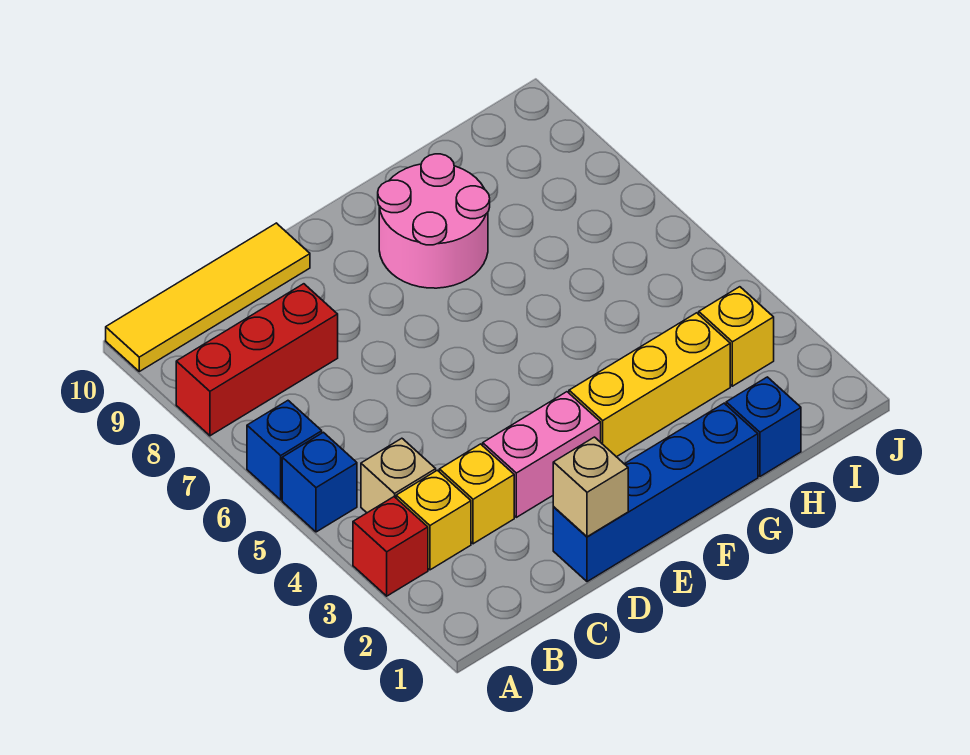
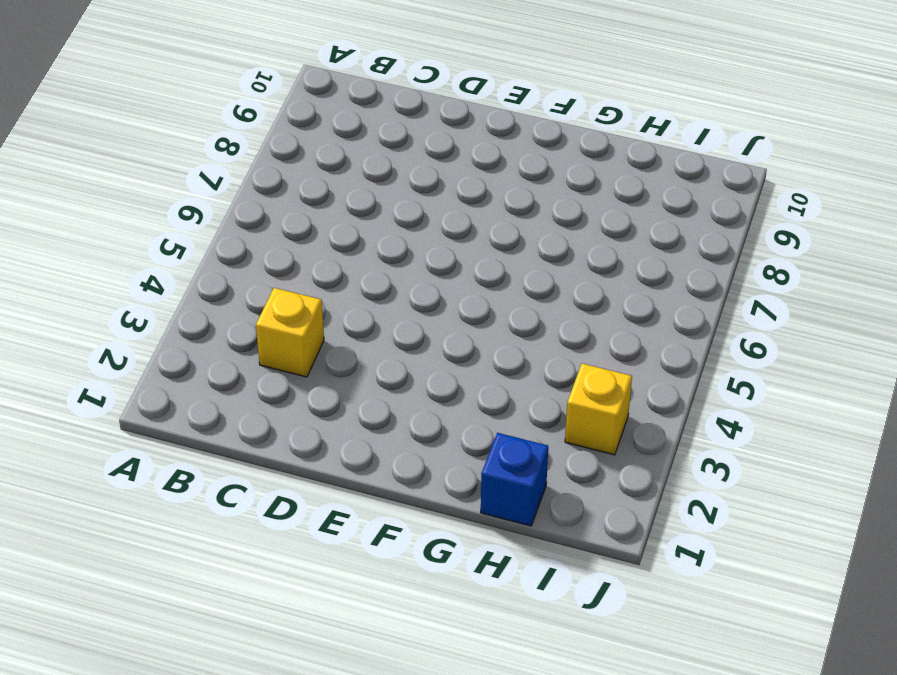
none -> red 1x1 brick [353,497,428,596]
none -> blue 1x1 brick [282,432,357,532]
none -> blue 1x1 brick [247,401,322,500]

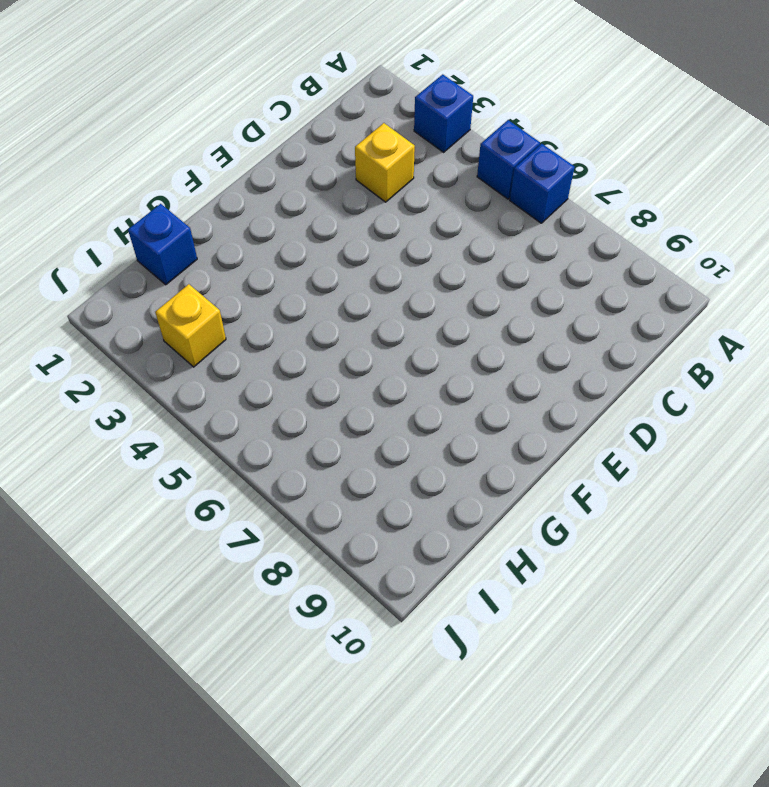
blue 1x1 brick [414,74,473,152] -> red 1x1 brick [353,497,428,596]
none -> red 1x3 brick [176,284,338,436]
none -> yellow 1x4 tile [106,223,310,371]
none -> yellow 1x1 brick [396,470,471,570]

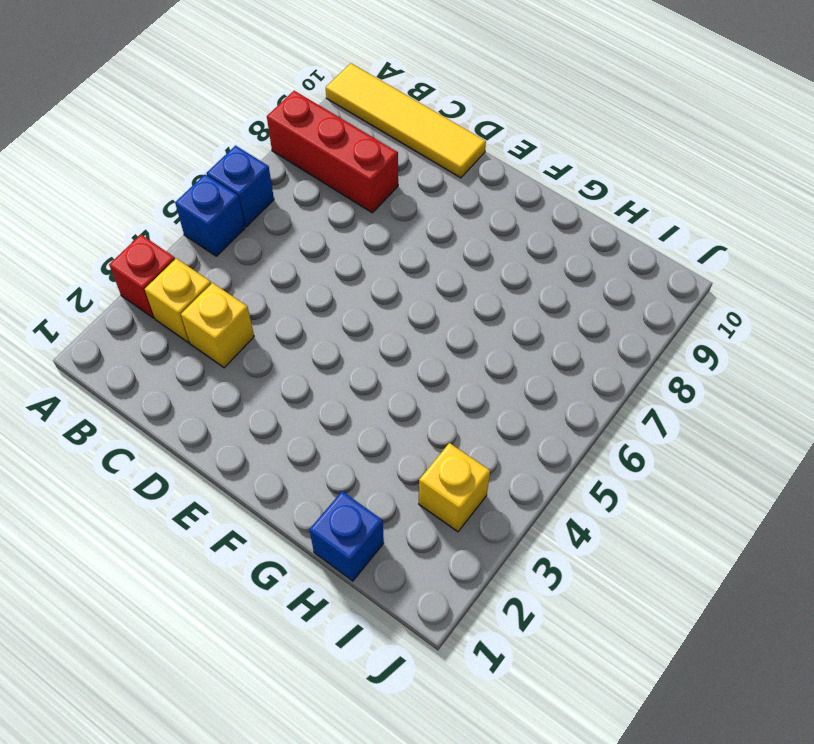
none -> tan 1x1 brick [361,438,436,513]
none -> blue 1x4 brick [553,403,758,582]
none -> pink 1x2 brick [483,392,601,517]

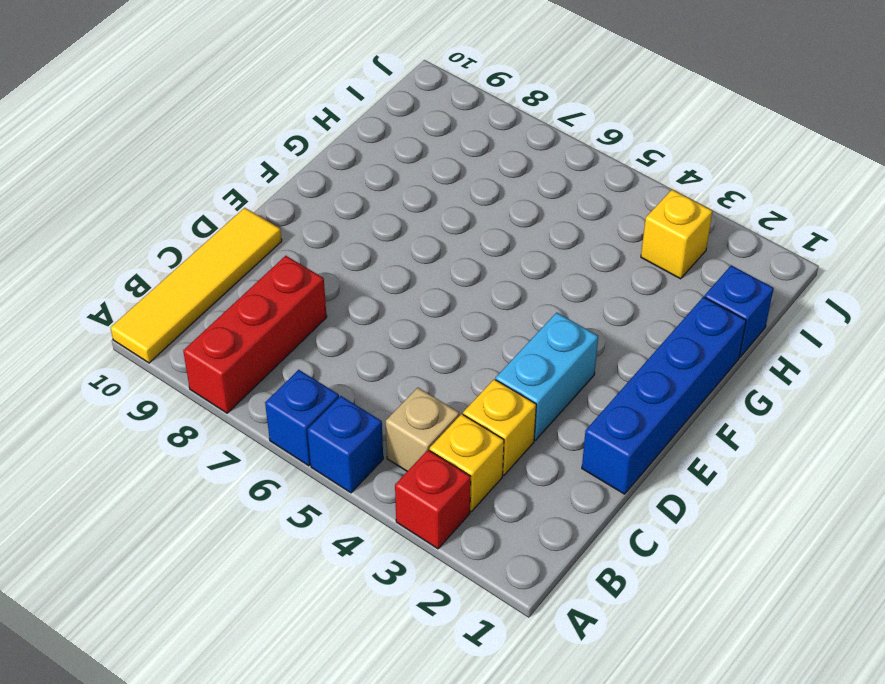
cyan 1x2 brick [496,313,598,440] -> pink 1x2 brick [483,392,601,517]
none -> yellow 1x3 brick [569,313,730,457]
none -> pink 2x2 round brick [378,154,490,288]
none -> tan 1x1 brick [553,437,628,537]

